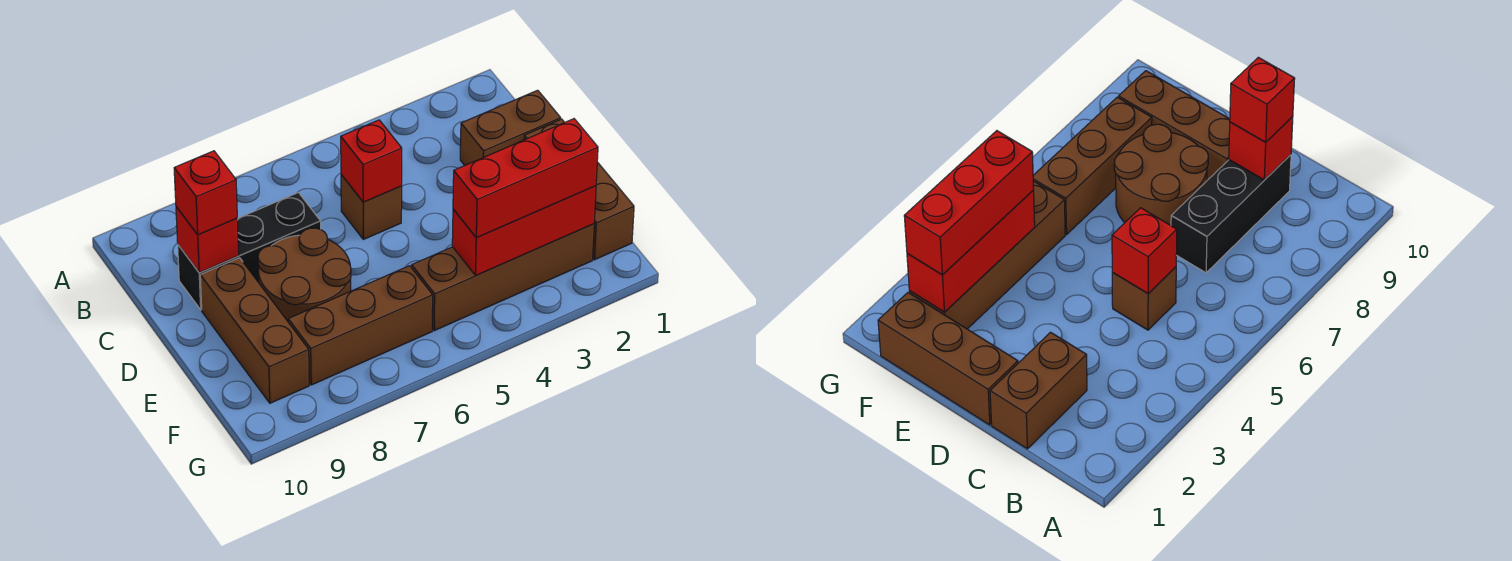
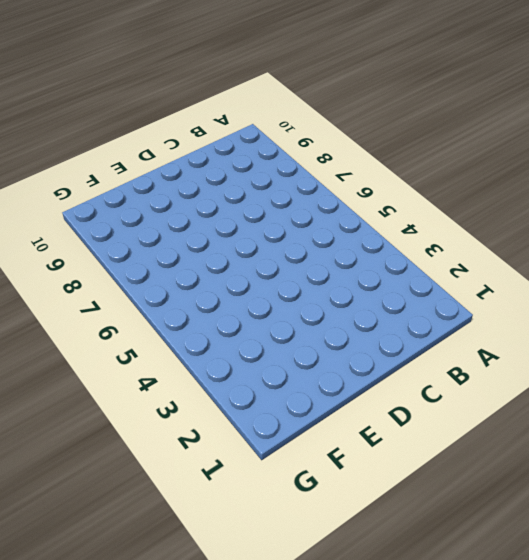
none -> brown 1x2 brick [460,90,561,165]
none -> brown 1x1 brick [341,175,402,239]
none -> black 1x3 brick [178,193,321,310]

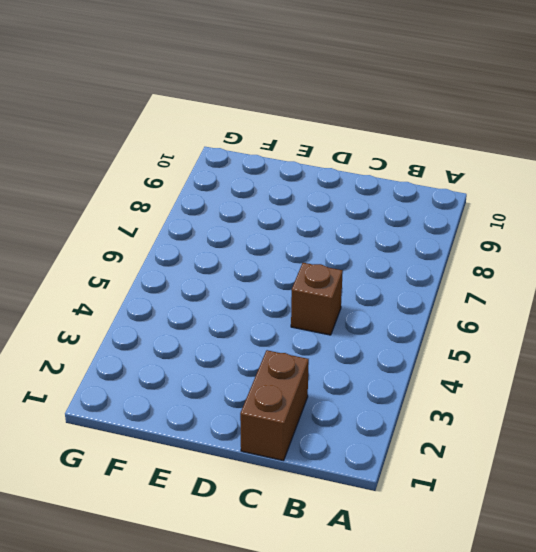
none -> black 1x3 brick [178,193,321,310]
none -> brown 1x3 brick [524,119,634,260]
none -> brown 2x2 round brick [258,228,351,321]

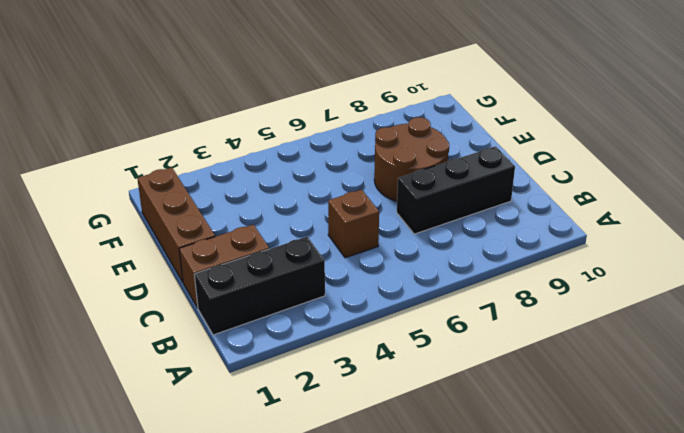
black 1x3 brick [194,237,325,335] -> none
none -> brown 1x3 brick [200,258,309,403]
none -> brown 1x4 brick [412,224,594,331]
none -> brown 1x3 brick [288,266,433,385]

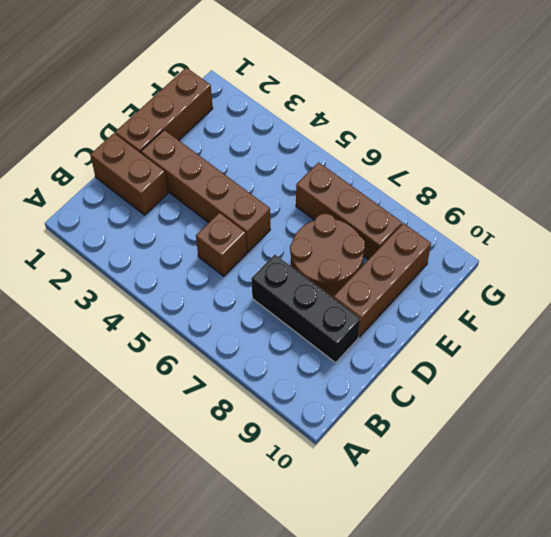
brown 1x4 brick [141,130,270,252] -> brown 1x4 brick moved to [412,224,594,331]
none -> red 1x1 brick [341,120,402,202]
none -> red 1x1 brick [176,207,239,273]
none -> red 1x3 brick [452,186,596,276]

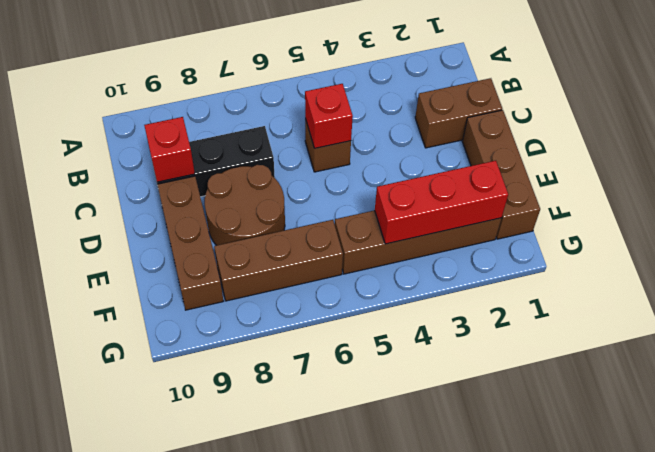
none -> red 1x1 brick [174,151,237,235]
none -> red 1x3 brick [453,119,598,238]

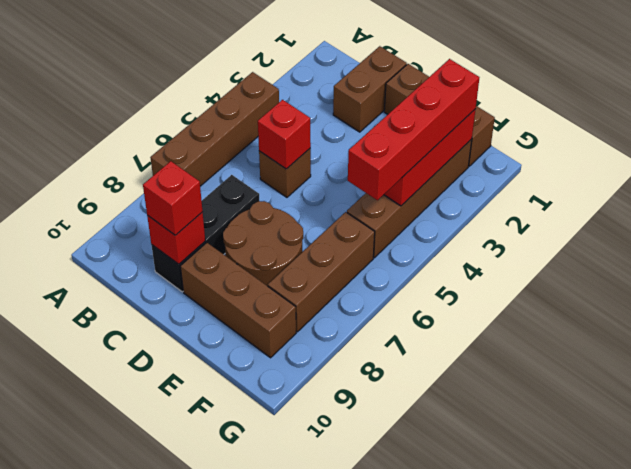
brown 1x4 brick [150,72,279,186] -> none
red 1x4 brick [348,59,479,200] -> red 1x3 brick [453,119,598,238]

